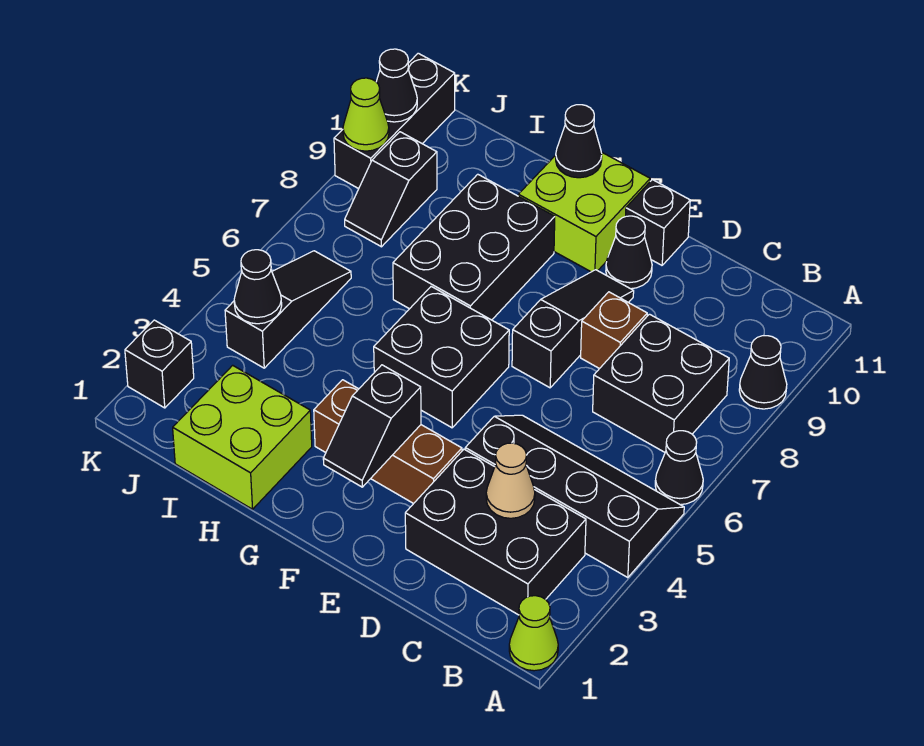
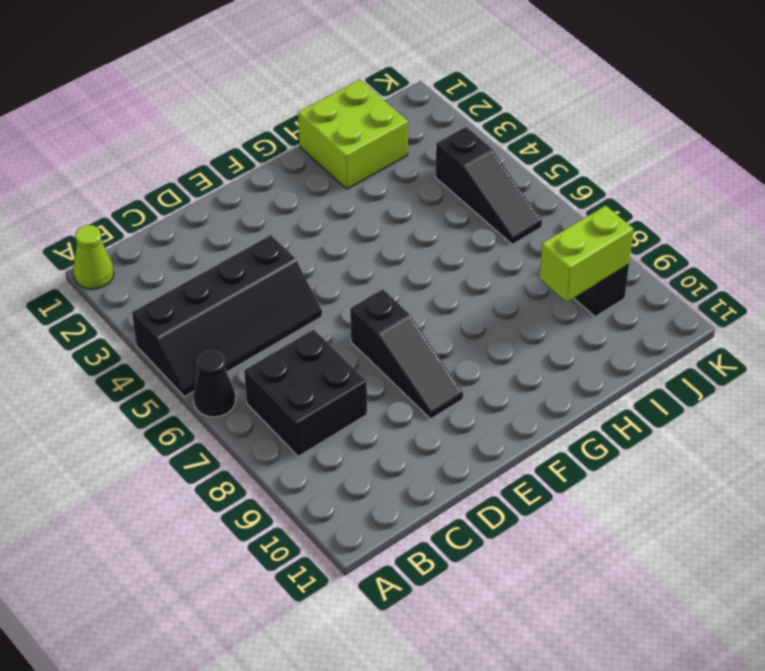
lime 1x2 brick [539,205,634,302] -> none
none -> black 1x1 cone [739,336,787,409]
none -> black 2x3 brick [405,449,586,615]
none -> brown 1x1 brick [581,292,647,369]

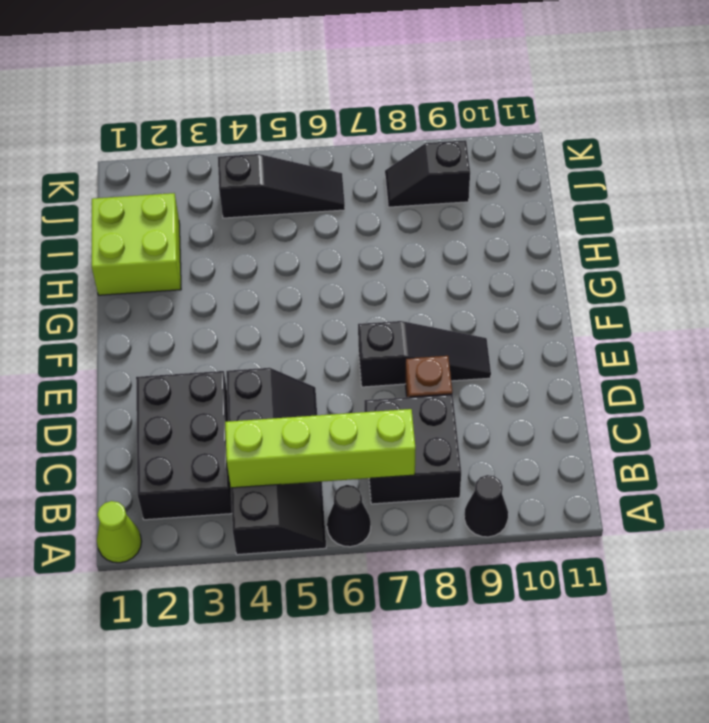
lime 1x4 brick [225,409,416,488] -> none
none -> brown 1x3 brick [314,380,462,504]
none -> black 1x1 cone [606,216,652,289]
none -> black 1x1 brick [626,180,690,265]

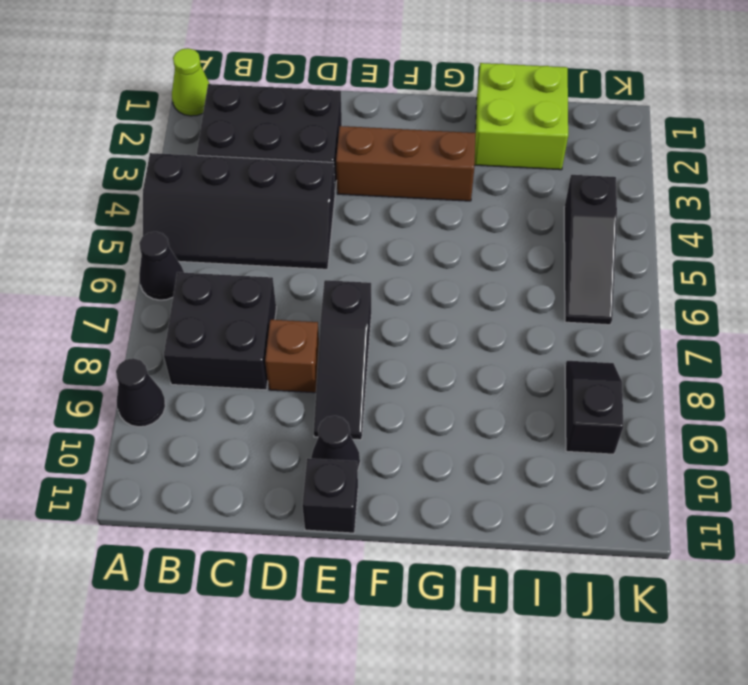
none -> black 2x2 brick [374,286,509,428]
none -> lime 2x2 brick [518,152,650,272]
none -> black 2x3 brick [393,174,555,320]

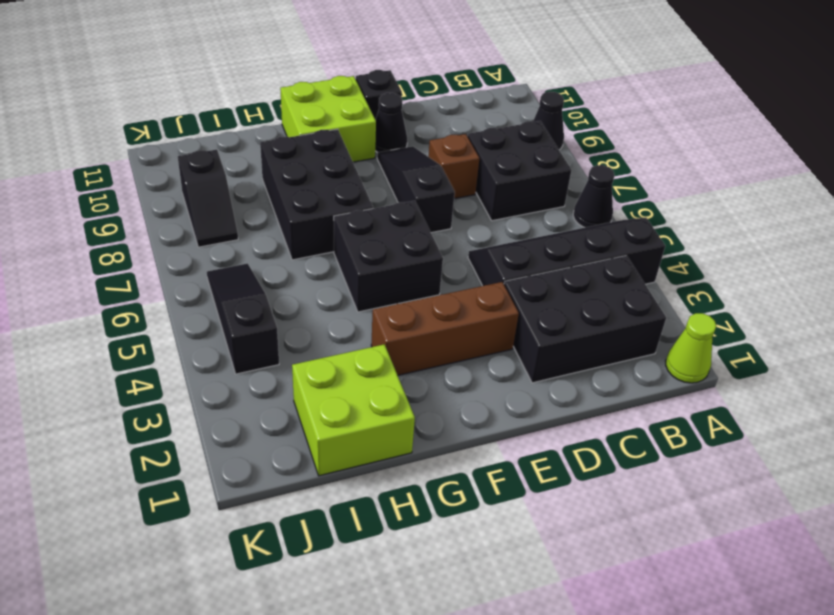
none -> black 1x1 brick [125,320,194,408]
none -> black 1x3 brick [334,53,455,189]
none -> tan 1x1 cone [486,443,535,518]

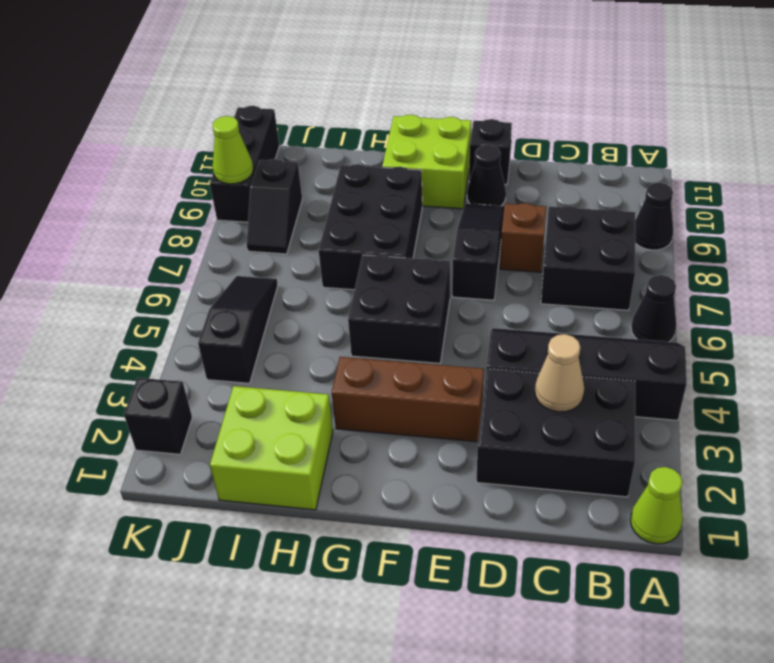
none -> black 1x2 slope [323,365,421,487]
none -> black 1x1 cone [556,105,602,178]
none -> black 1x1 cone [234,250,282,324]

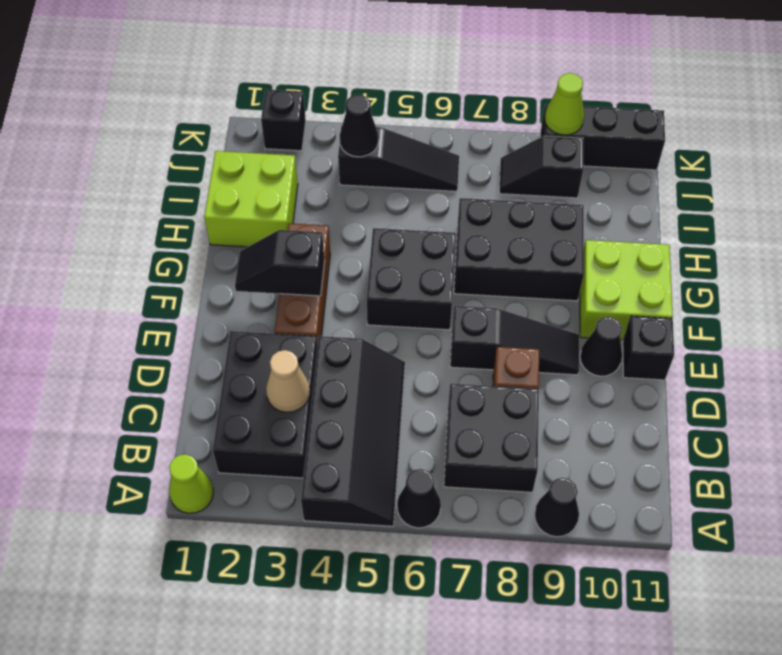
none -> black 1x1 cone [556,105,602,178]
none -> black 1x1 cone [376,49,417,122]

